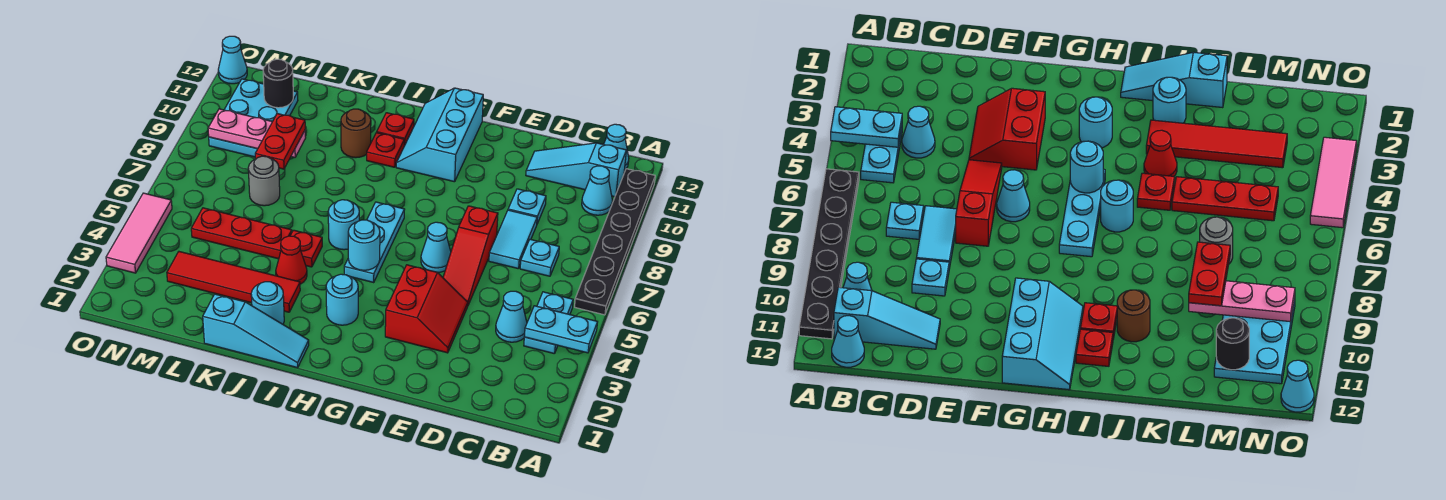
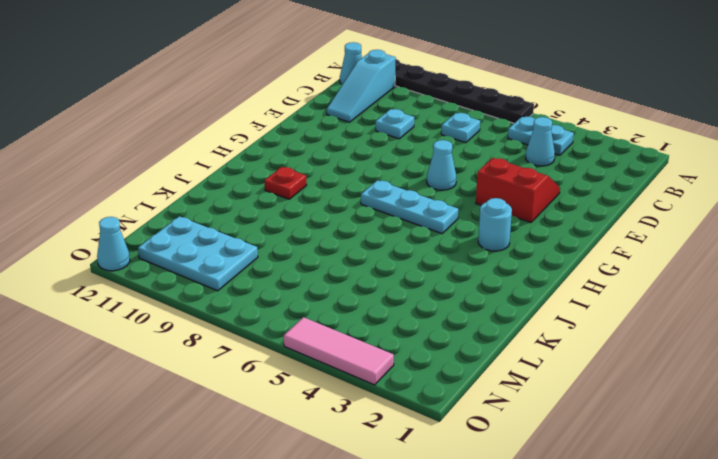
none -> cyan 1x1 cone [582,166,612,215]
none -> cyan 1x2 tile [489,210,537,269]
none -> red 1x3 slope [443,206,498,305]
none -> cyan 2x3 slope [396,88,483,182]

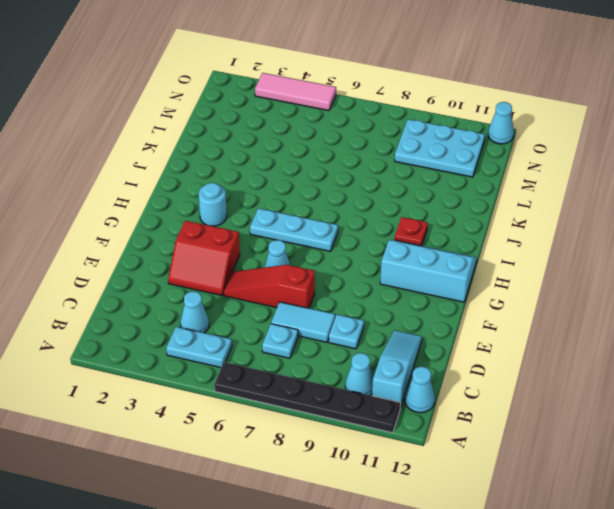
none -> cyan 1x3 slope [203,294,309,368]
none -> cyan 1x1 round brick [328,200,359,250]
none -> red 1x1 plate [377,113,414,146]
none -> cyan 1x1 round brick [251,282,284,324]

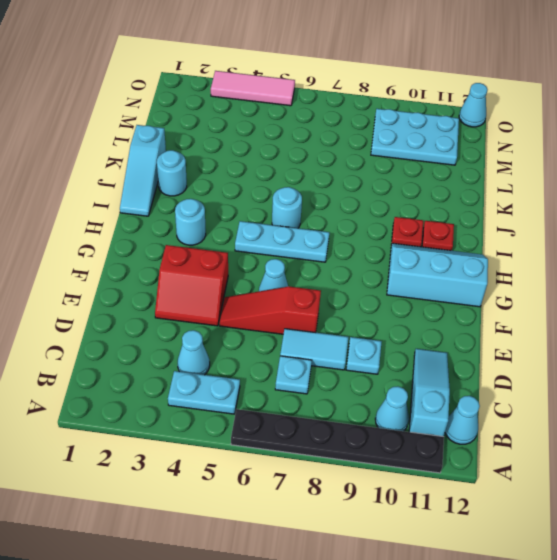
none -> red 1x4 tile [167,252,300,312]
none -> red 1x1 cone [276,236,307,284]
none -> red 1x1 plate [290,230,322,267]
none -> brown 1x1 round brick [341,109,371,158]

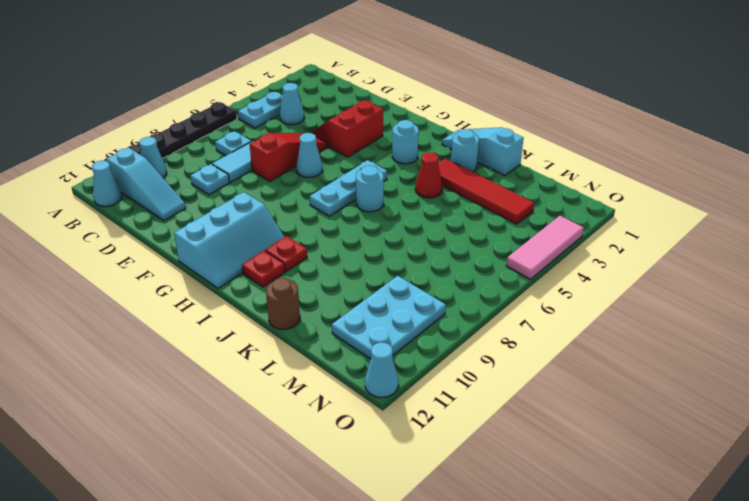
brown 1x1 round brick [266,278,300,329] -> brown 1x1 round brick moved to [341,109,371,158]
none -> red 1x1 plate [290,230,322,267]
none -> red 1x3 plate [191,208,292,259]
none -> grey 1x1 round brick [248,156,280,206]
none -> cyan 1x2 plate [524,306,597,353]

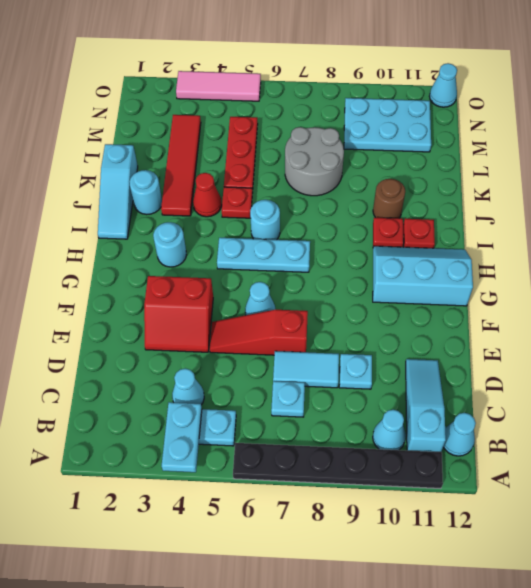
grey 2x2 round brick [285,127,344,196] -> grey 1x1 round brick [248,156,280,206]
none -> cyan 1x1 round brick [348,220,380,270]
none -> pink 1x3 plate [208,109,306,157]
none -> black 1x1 round brick [263,59,293,108]
none -> red 1x2 plate [255,114,305,169]

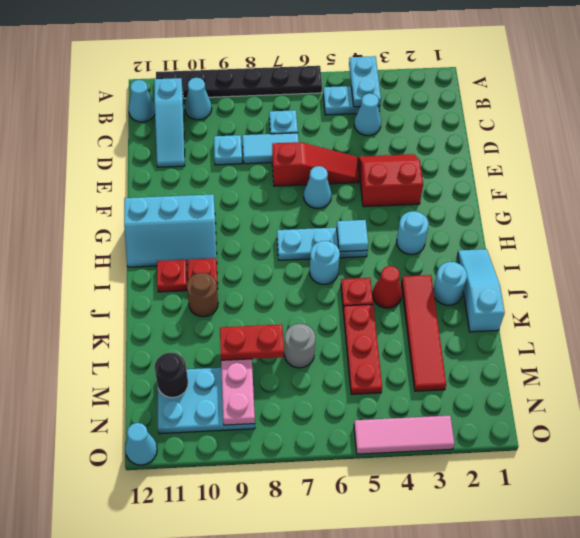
cyan 1x1 tile [337,220,368,252] -> cyan 1x1 round brick [348,220,380,270]

